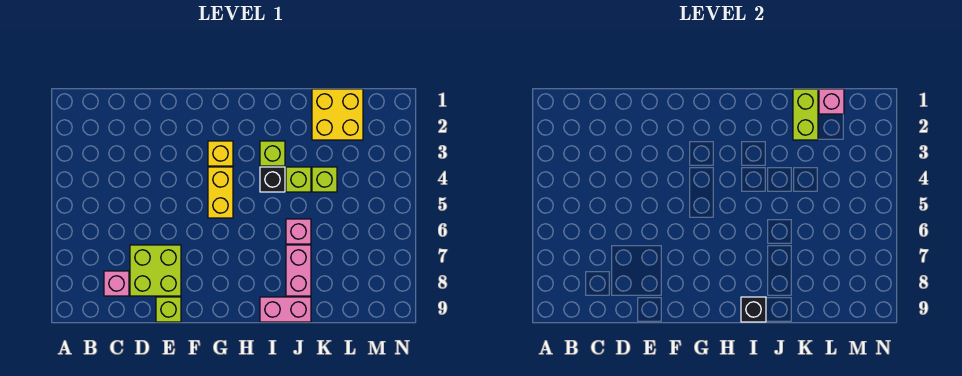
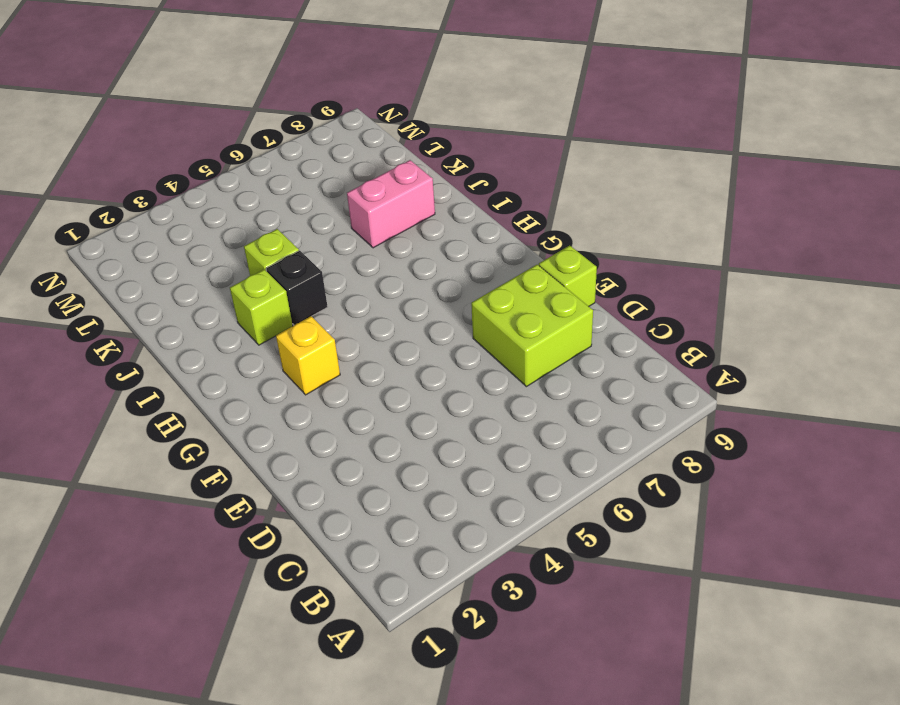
none -> pink 1x1 brick [104,271,129,296]
none -> yellow 1x2 brick [208,167,233,218]
none -> pink 1x2 brick [260,297,311,322]

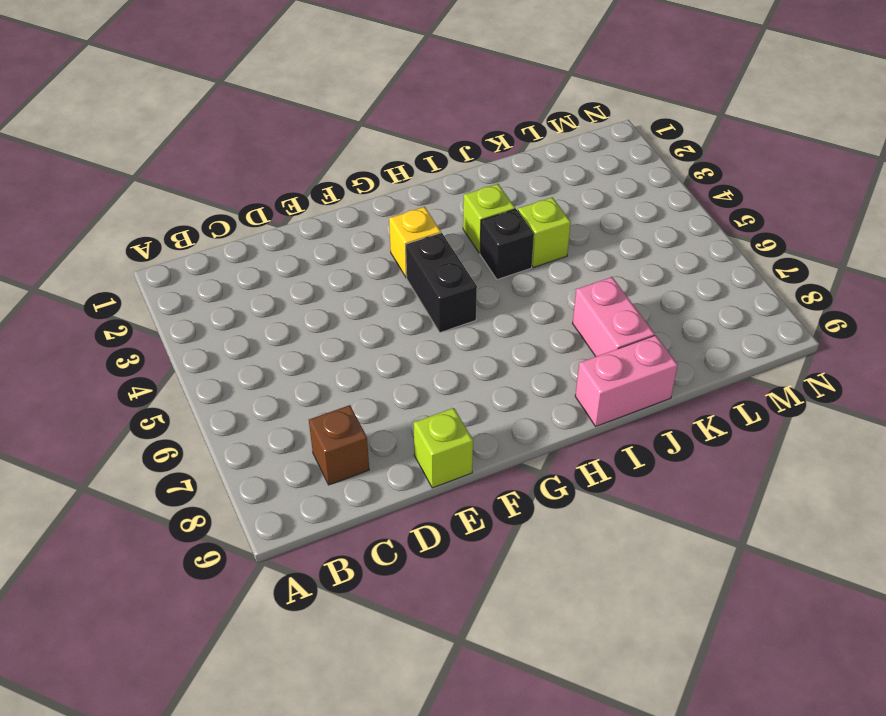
brown 1x1 brick [309,405,369,485] -> pink 1x1 brick [104,271,129,296]
black 1x2 brick [406,233,477,333] -> yellow 1x2 brick [208,167,233,218]
none -> lime 2x2 brick [130,245,181,296]
none -> pink 1x1 brick [286,219,311,244]
none -> yellow 2x2 brick [312,89,363,140]

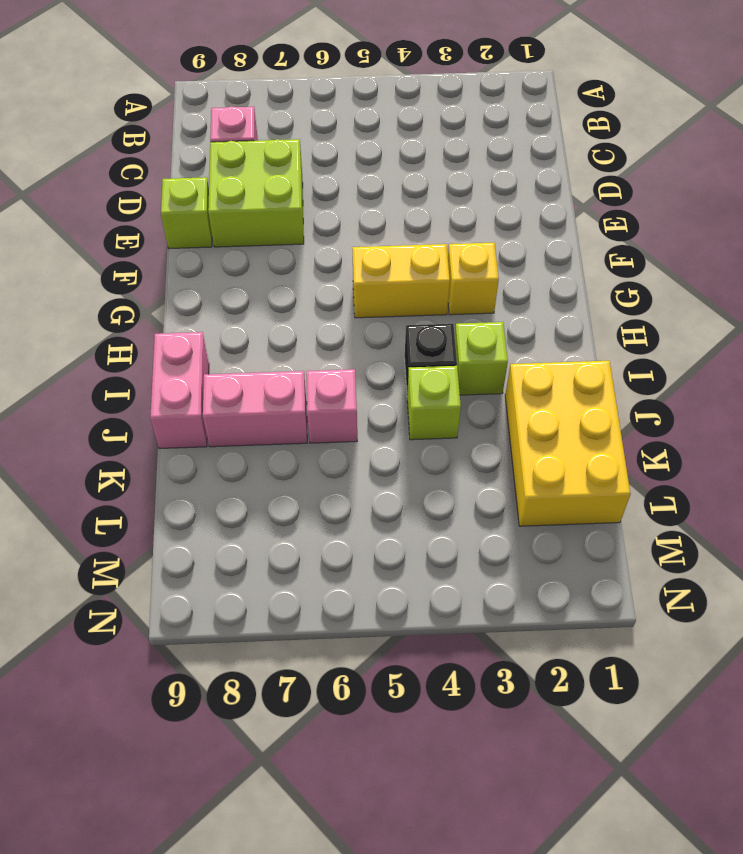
yellow 2x3 brick [505,361,630,526] -> yellow 2x2 brick [312,89,363,140]
none -> lime 1x1 brick [312,167,337,192]
none -> black 1x1 brick [741,297,766,322]
none -> lime 1x2 brick [793,89,818,140]

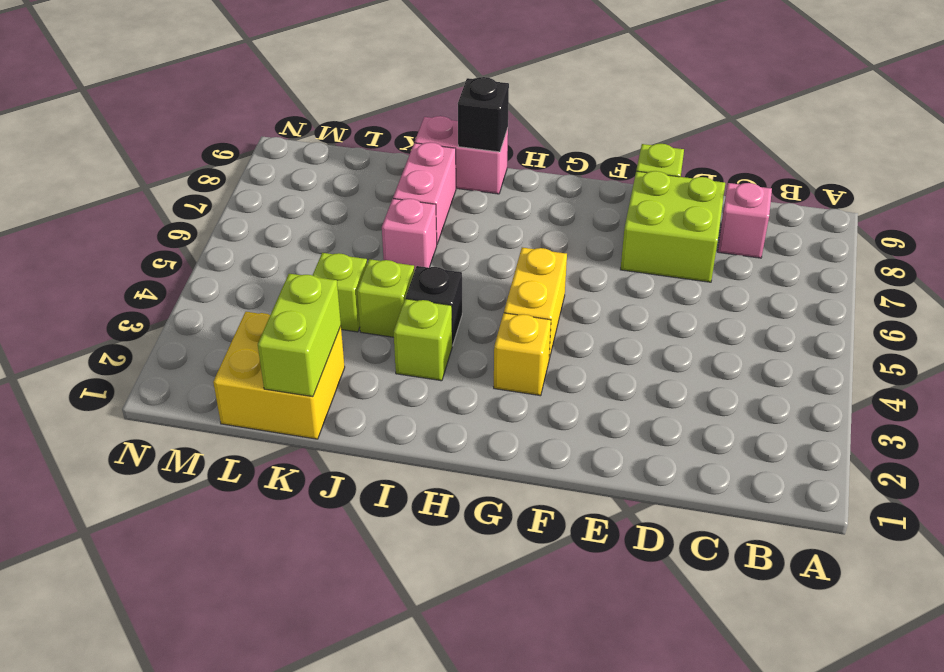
none -> pink 1x1 brick [819,89,844,114]

